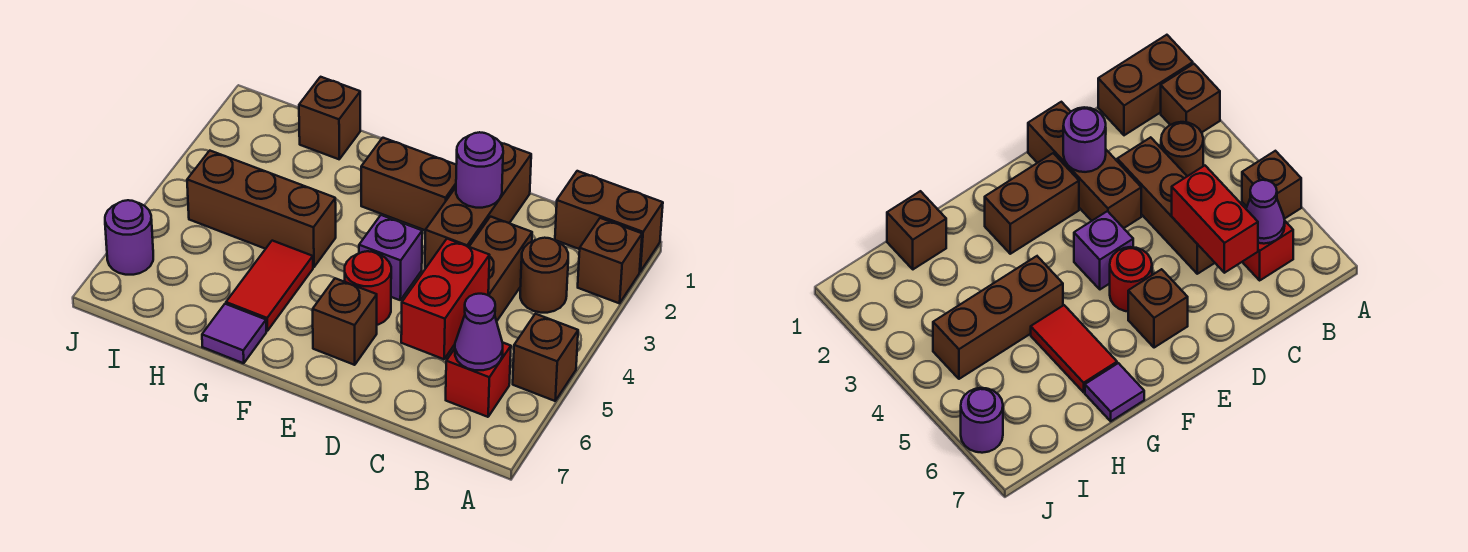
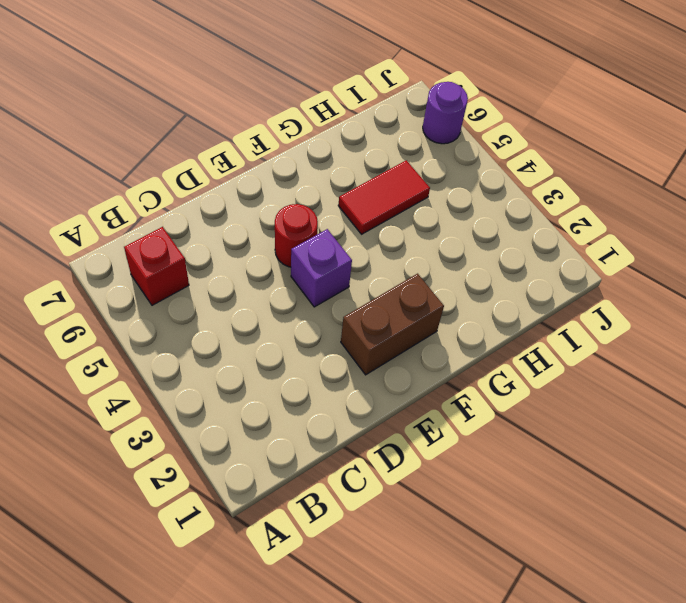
red 1x2 tile [338,160,430,234] -> red 1x2 tile turned to [226,241,313,331]
none -> brown 1x2 brick [555,171,663,272]
none -> brown 1x1 brick [578,218,642,303]
none -> brown 1x1 brick [513,314,578,401]

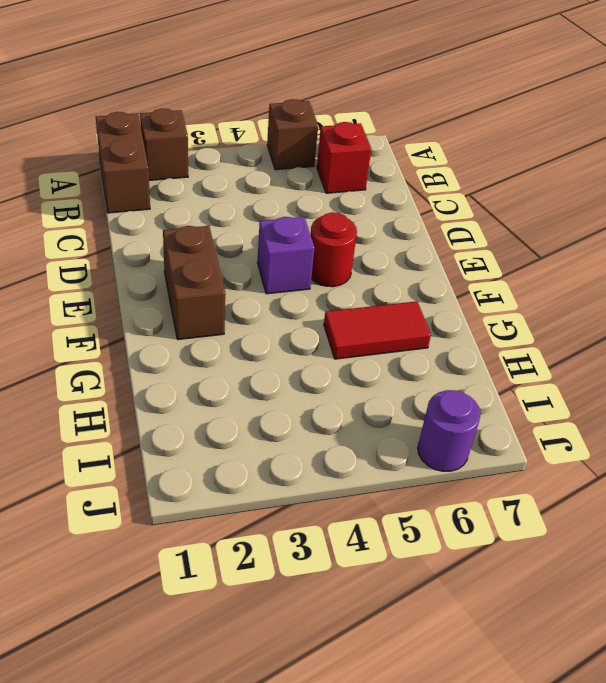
none -> brown 1x1 round brick [520,238,568,313]
none -> brown 1x3 brick [445,217,532,359]
none -> brown 1x3 brick [425,143,531,269]

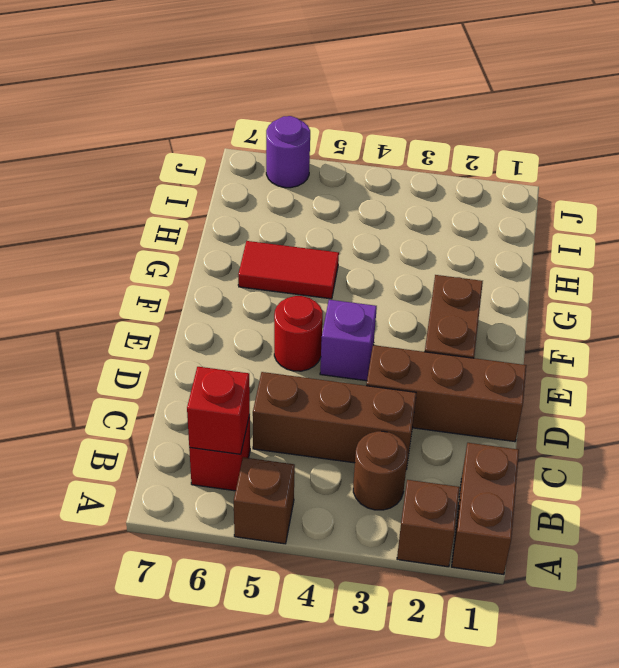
red 1x1 brick [187,367,250,454] -> purple 1x1 cone [455,294,503,370]
none -> brown 1x1 brick [313,278,377,365]
none -> brown 1x3 brick [187,151,336,267]
none -> purple 1x1 tile [202,304,266,363]

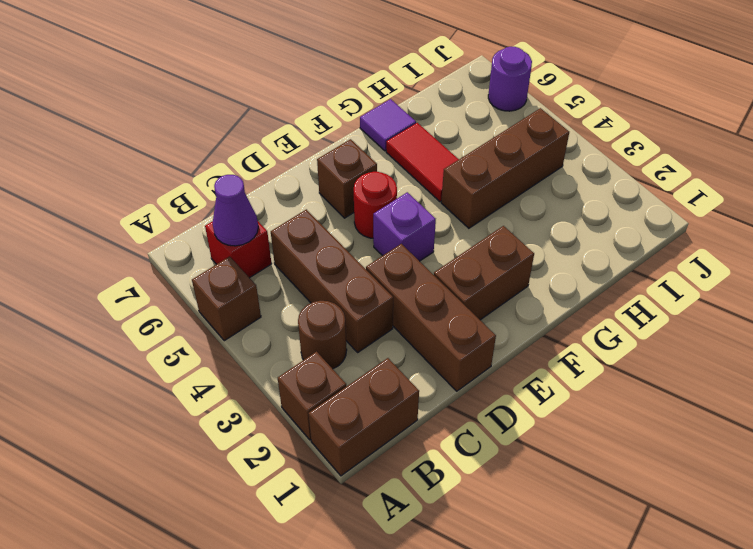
none -> brown 1x1 brick [299,77,360,159]
none -> red 1x2 brick [401,239,490,359]
none -> purple 1x1 round brick [456,132,503,208]

